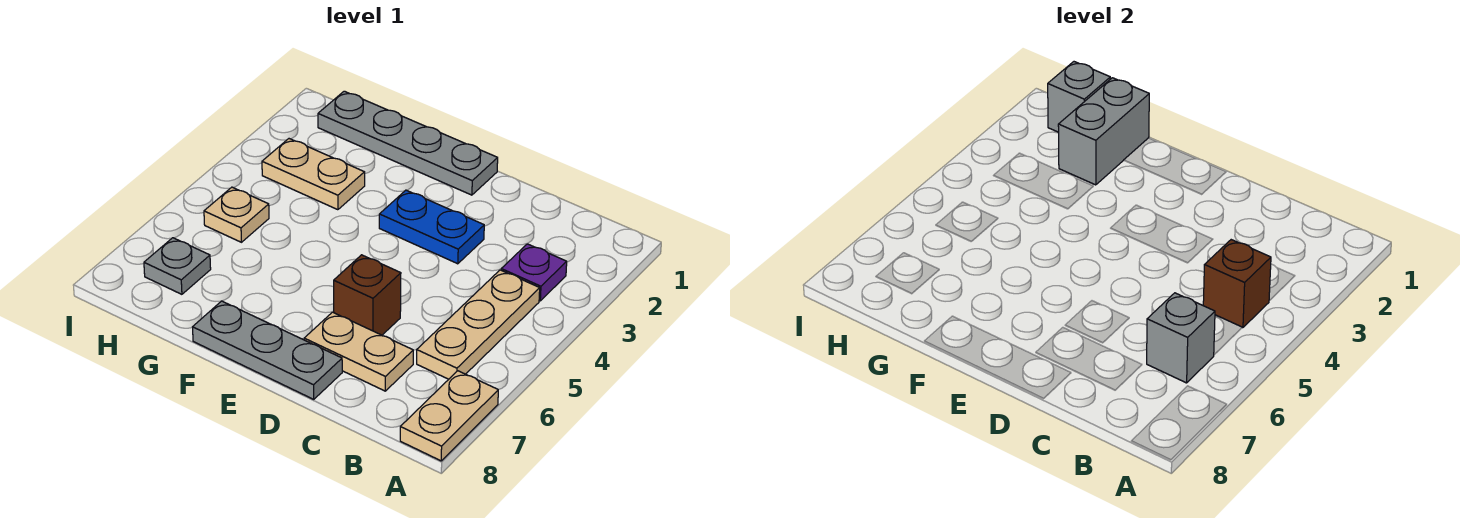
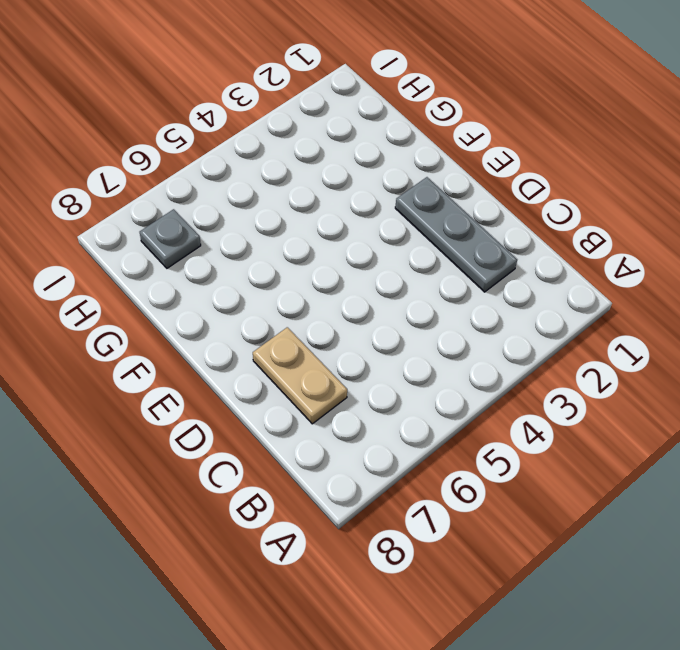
grey 1x3 plate [395,177,517,292] -> grey 1x3 plate moved to [193,301,342,399]
none -> tan 1x2 plate [400,371,498,461]
none -> purple 1x1 plate [501,244,567,301]
none -> tan 1x3 plate [417,270,540,379]

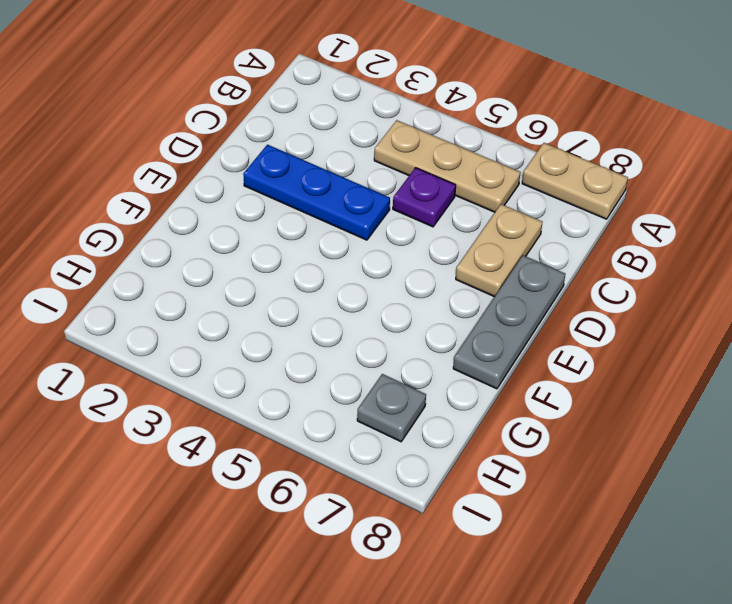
purple 1x1 plate [393,168,456,227] -> purple 1x1 plate moved to [501,244,567,301]
blue 1x3 plate [243,145,390,240] -> blue 1x2 plate [379,190,484,264]
none -> brown 1x1 brick [334,255,401,335]
none -> grey 1x4 plate [318,91,498,195]
none -> tan 1x2 plate [262,139,365,210]

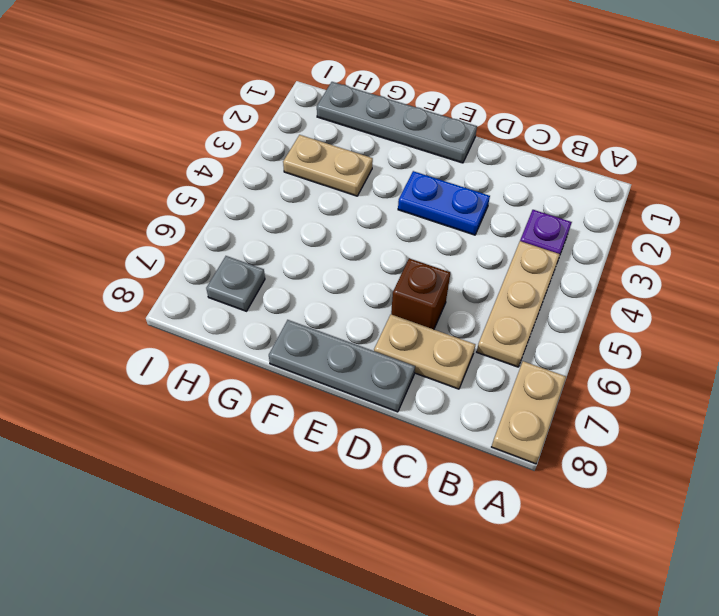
none -> tan 1x1 plate [204,187,269,242]
none -> brown 1x1 brick [1203,240,1271,328]
none -> grey 1x1 brick [1147,293,1215,383]

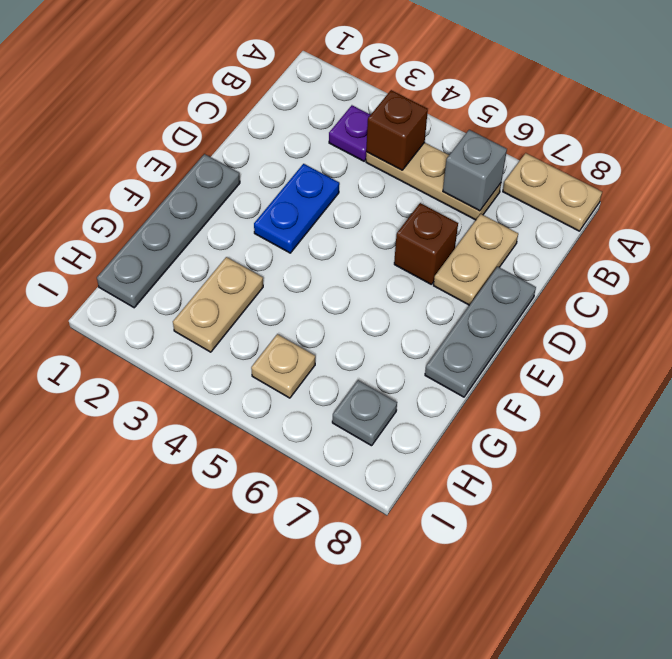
none -> grey 1x2 brick [1058,78,1149,185]
none -> grey 1x1 brick [1048,62,1110,132]

